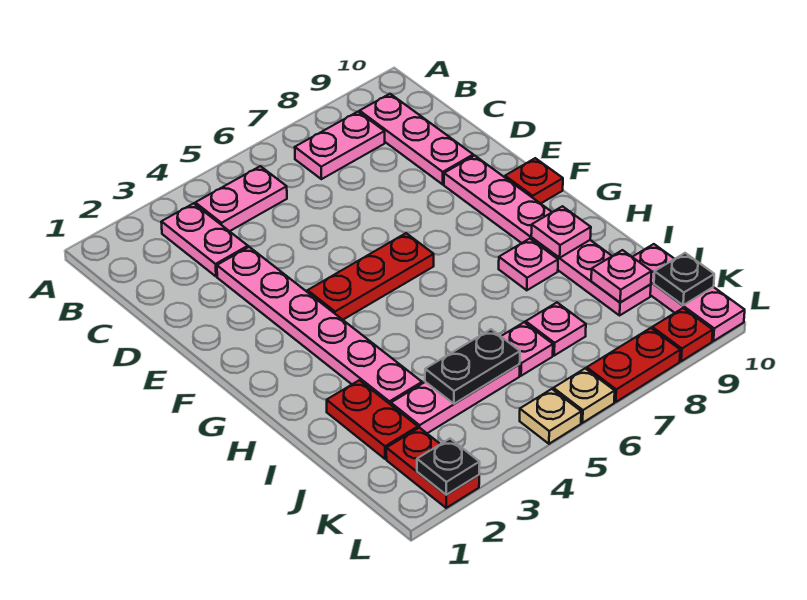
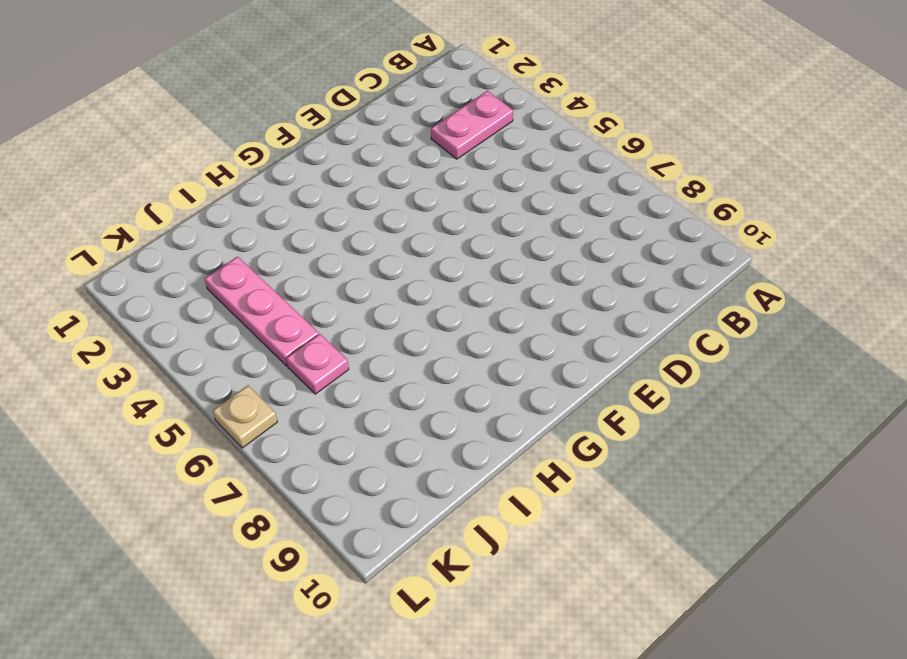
none -> pink 1x2 plate [195,166,287,231]
none -> pink 1x2 plate [295,112,385,179]
none -> pink 1x3 plate [360,94,473,184]

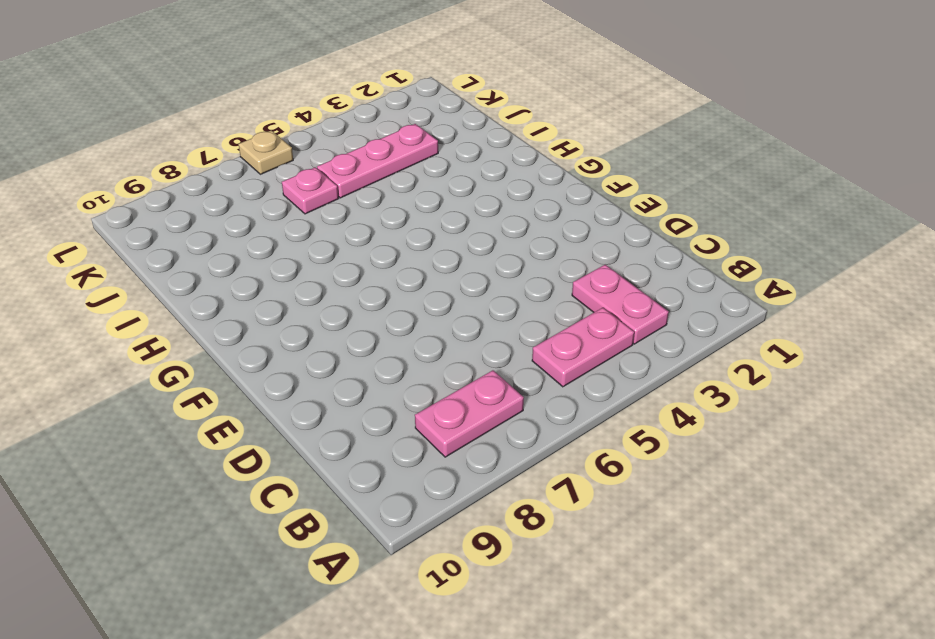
none -> pink 1x3 plate [360,94,473,184]
none -> pink 1x6 plate [217,247,422,405]
none -> pink 1x6 plate [444,156,651,315]

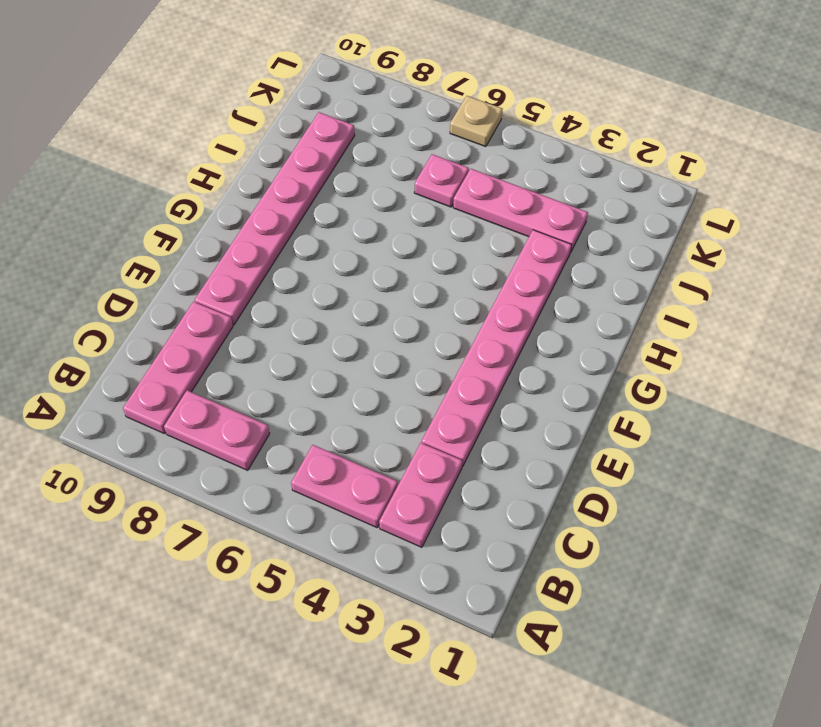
none -> red 1x3 plate [308,233,434,320]
none -> red 1x1 plate [505,158,563,204]
none -> pink 1x1 plate [499,239,558,290]

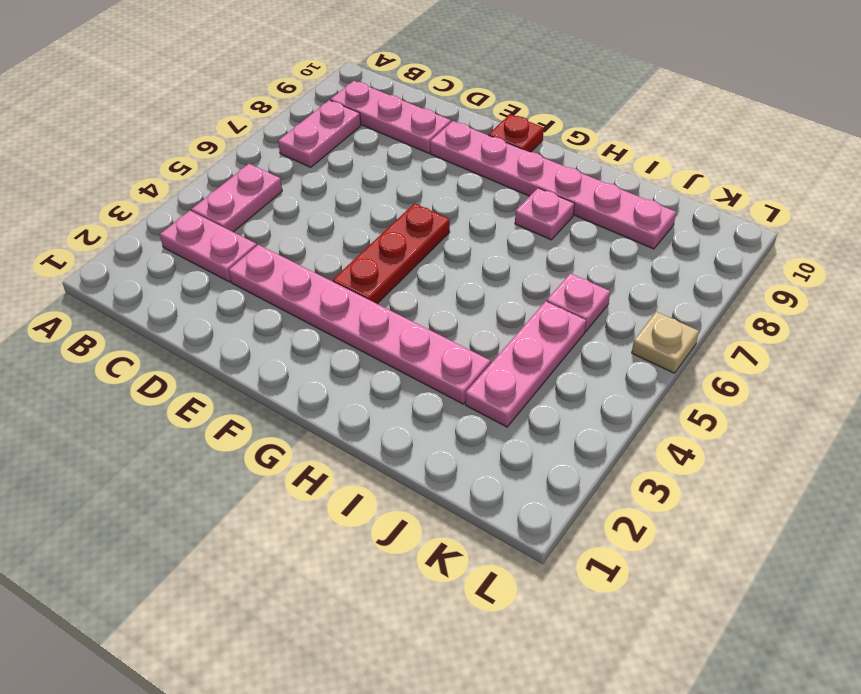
none -> red 1x2 plate [327,380,418,459]
none -> pink 1x1 plate [526,303,586,355]
none -> pink 1x3 plate [633,244,745,341]

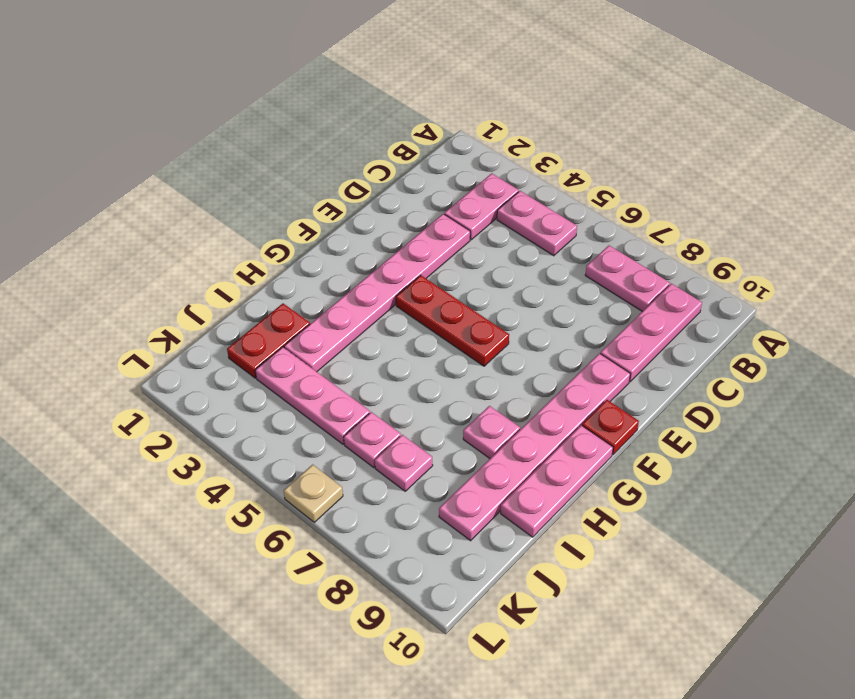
pink 1x3 plate [501,425,613,537] -> pink 1x3 plate moved to [633,244,745,341]
none -> red 1x2 plate [386,428,479,508]
none -> tan 1x1 plate [520,389,581,444]
none -> red 1x2 plate [587,328,680,402]

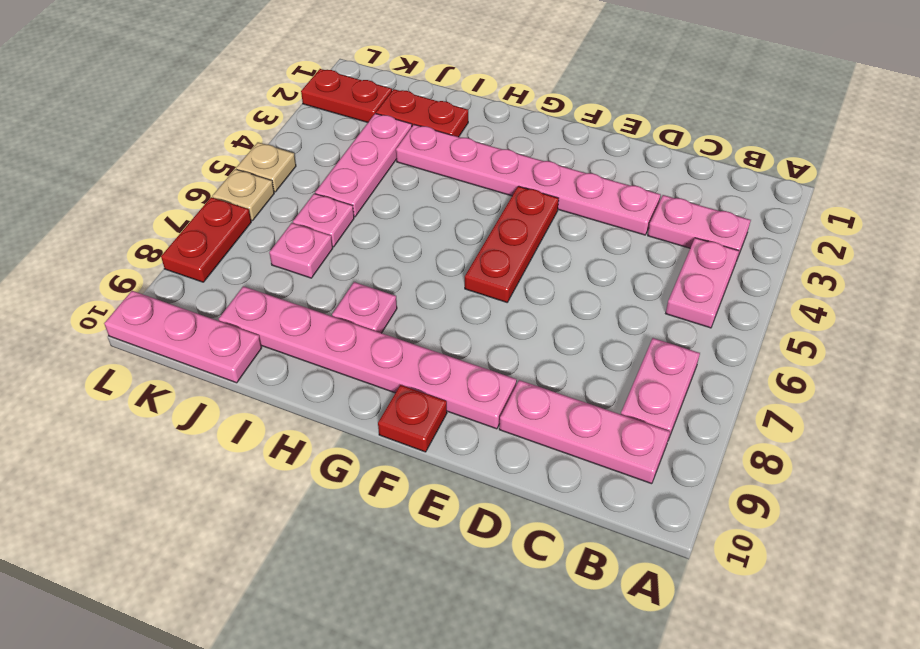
none -> red 1x1 plate [652,308,713,361]
none -> pink 1x1 plate [531,206,591,258]
none -> black 1x2 plate [425,329,520,404]

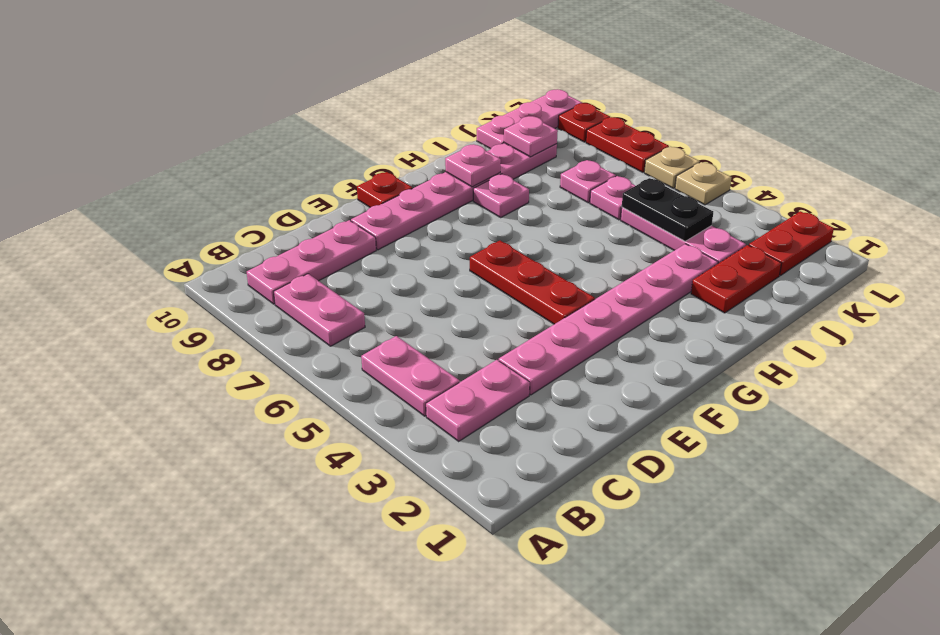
none -> black 1x1 plate [654,253,714,305]
none -> black 1x1 plate [417,439,480,495]

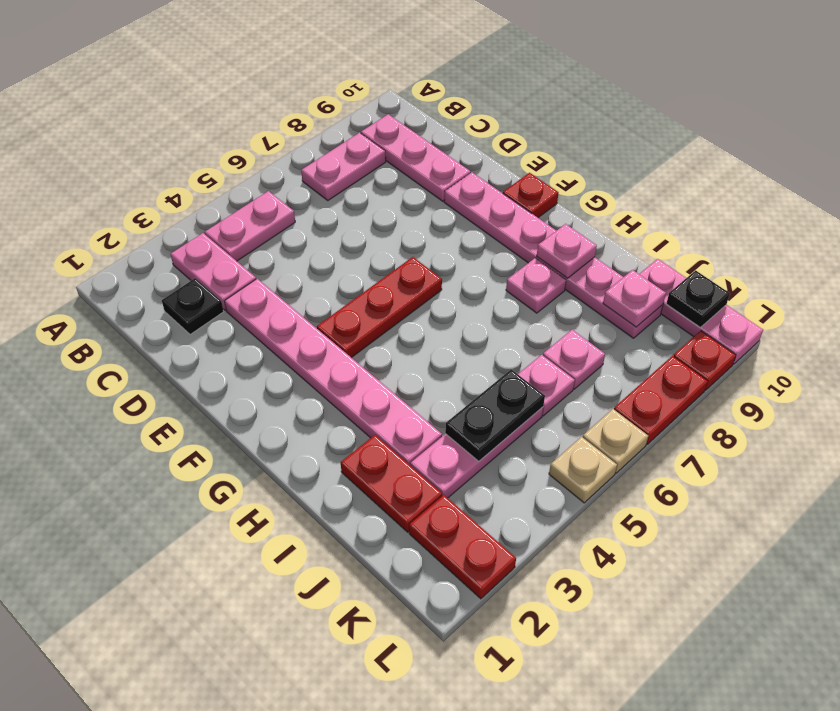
black 1x1 plate [162,278,224,335] -> black 1x1 plate moved to [417,439,480,495]

